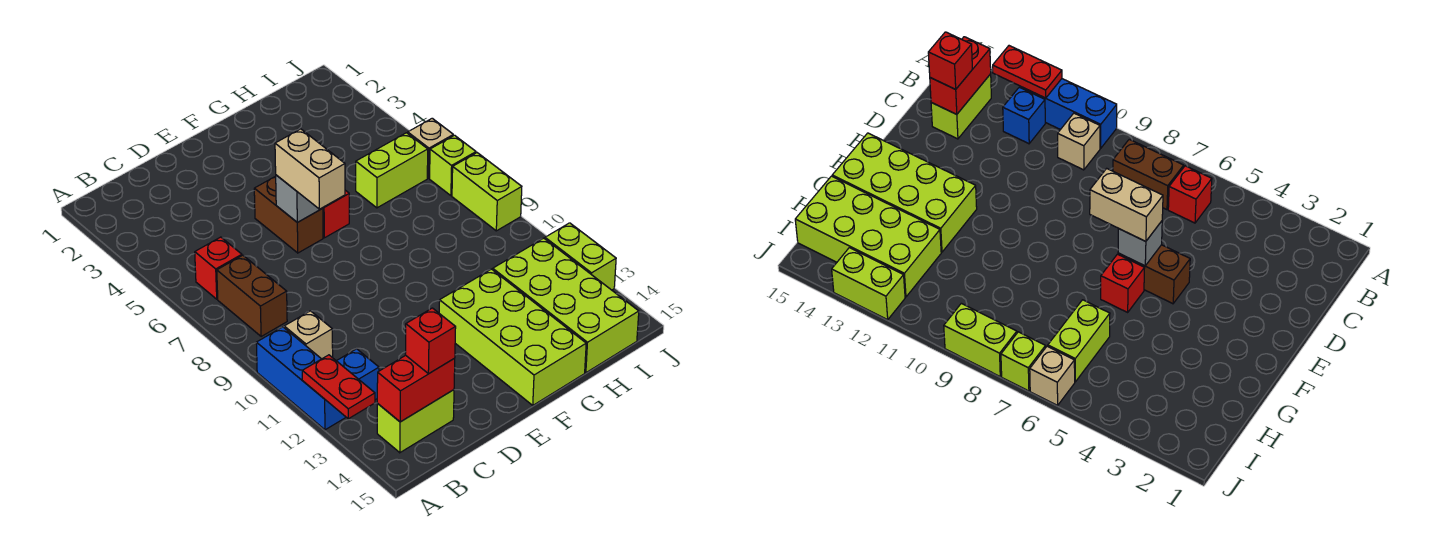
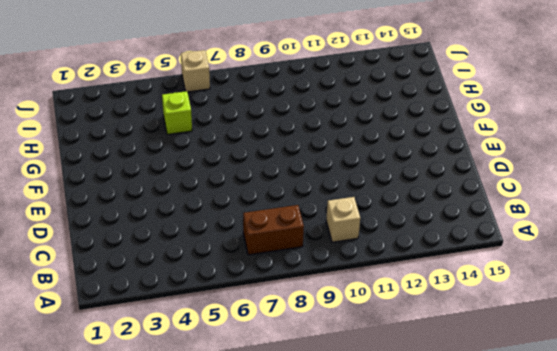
lime 1x1 brick [162,91,192,134] -> lime 1x1 brick moved to [430,135,476,196]
none -> blue 1x3 brick [256,327,346,430]
none -> red 1x1 brick [195,237,242,299]
none -> blue 1x1 brick [337,349,379,400]

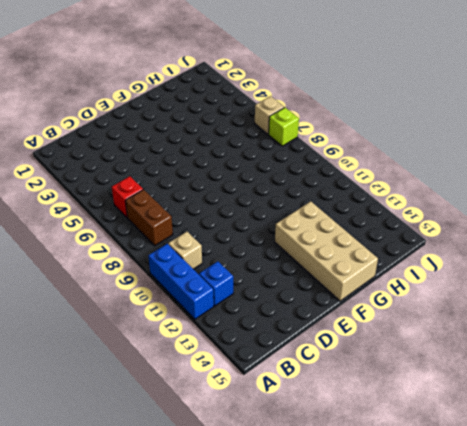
tan 2x4 brick [275,201,378,301] -> lime 2x4 brick [439,269,586,405]
none -> lime 1x2 brick [377,390,454,453]
none -> brown 1x2 brick [254,176,323,253]
none -> red 1x1 brick [323,190,349,238]

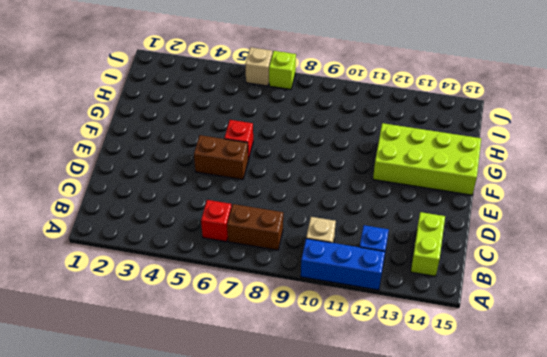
none -> lime 1x2 brick [356,133,428,208]
none -> lime 2x4 brick [493,238,639,373]
none -> lime 1x2 brick [452,153,522,231]

